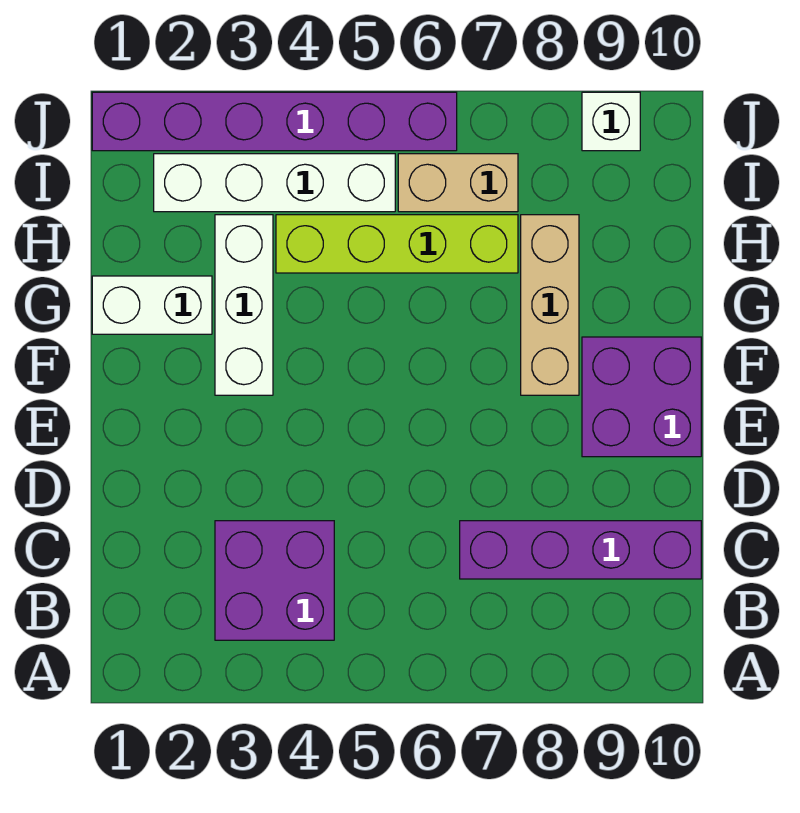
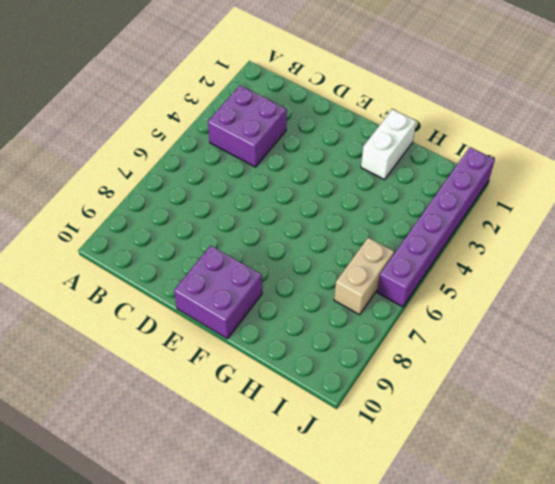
none -> purple 1x4 brick [460,521,701,579]
none -> white 1x3 brick [215,215,273,395]

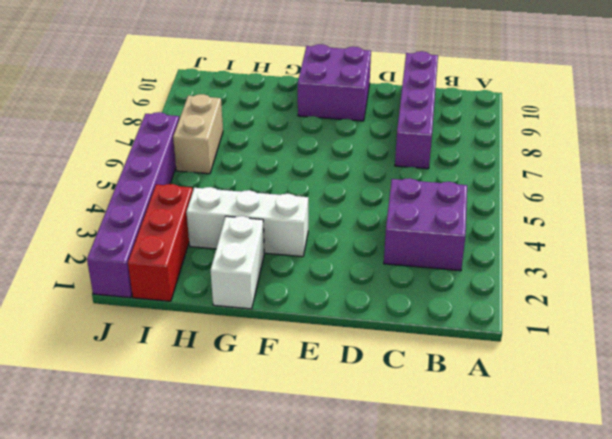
red 1x3 brick [128,184,193,301] -> white 1x4 brick [154,154,395,212]
none -> tan 1x3 brick [521,215,579,395]
none -> lime 1x4 brick [276,215,518,273]

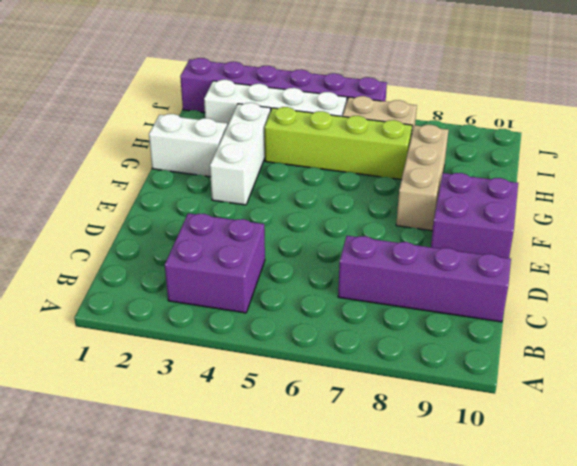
none -> white 1x1 brick [582,92,640,151]

